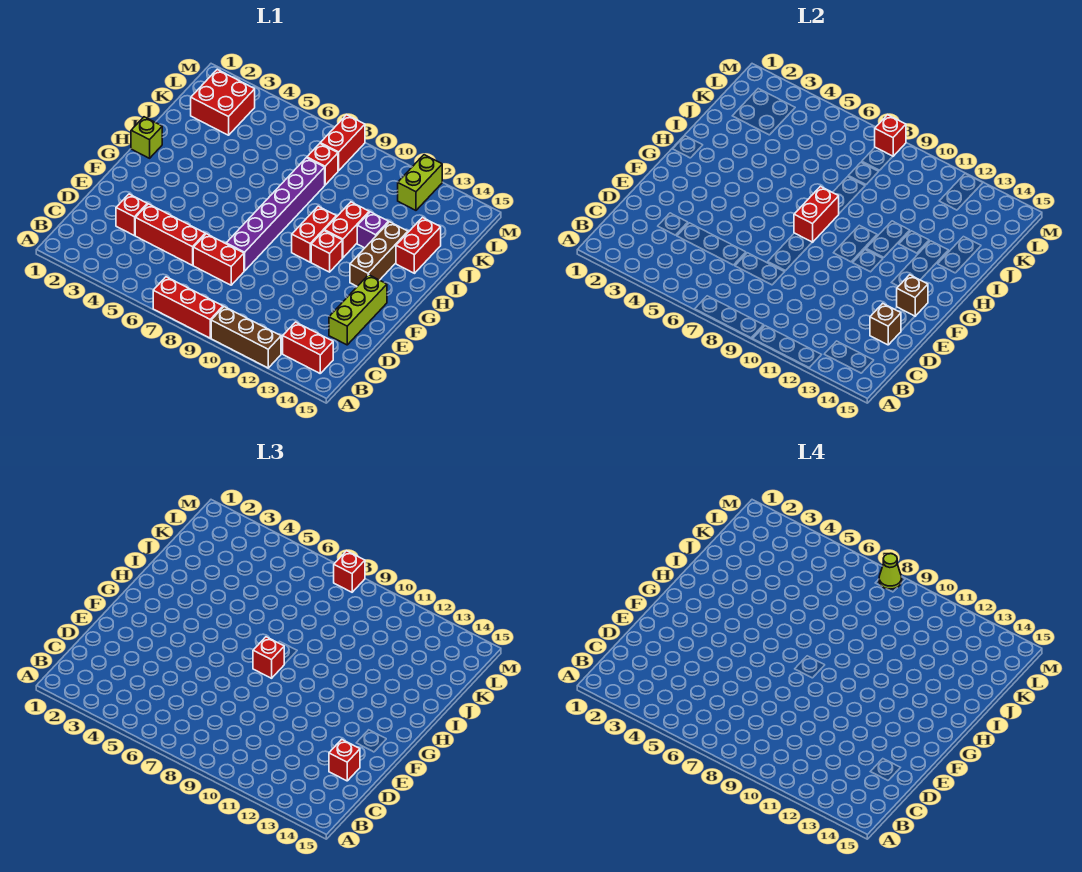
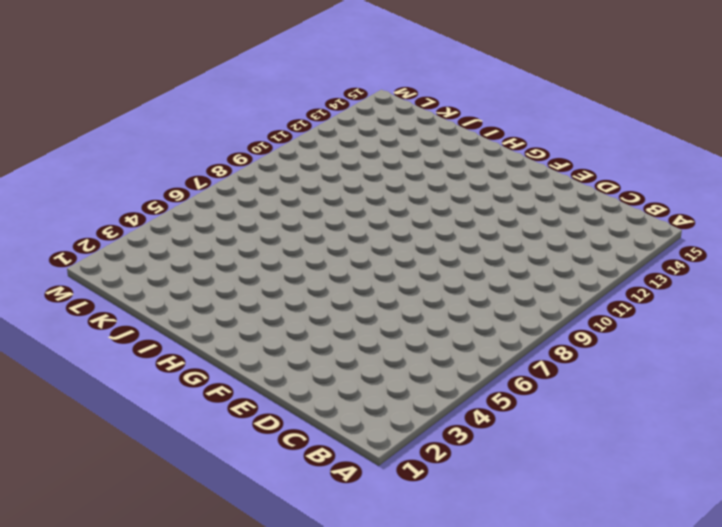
none -> red 1x3 brick [153,277,223,338]
none -> brown 1x3 brick [211,307,281,368]
none -> red 1x2 brick [283,322,333,373]

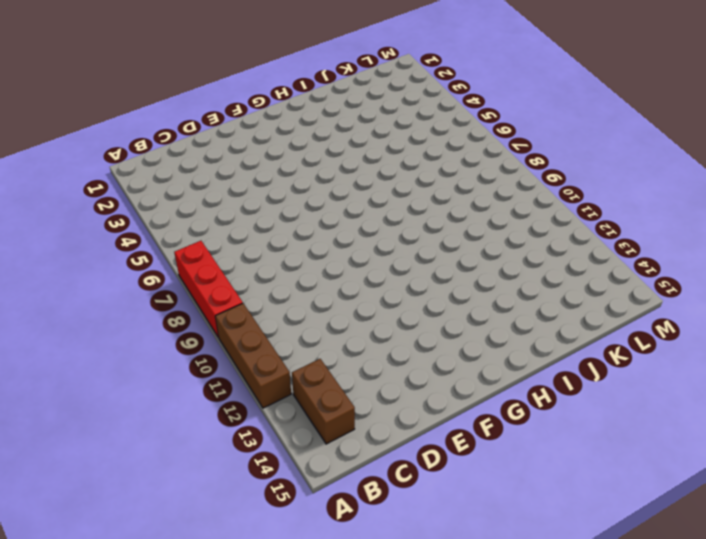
brown 1x2 brick [292,359,355,444] -> red 1x2 brick [283,322,333,373]
none -> red 1x1 brick [116,194,147,236]
none -> red 1x3 brick [135,204,205,265]
none -> red 1x2 brick [193,234,244,285]

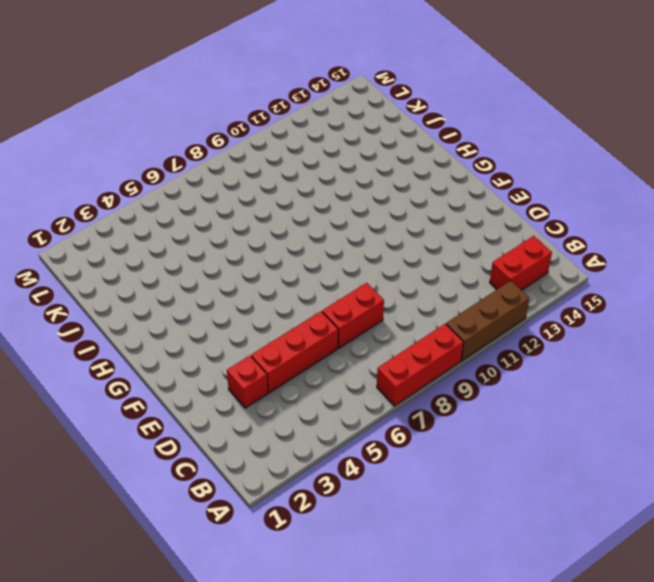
none -> lime 1x3 brick [329,275,387,345]
none -> purple 1x6 brick [226,158,325,271]
none -> red 1x2 brick [292,206,336,262]

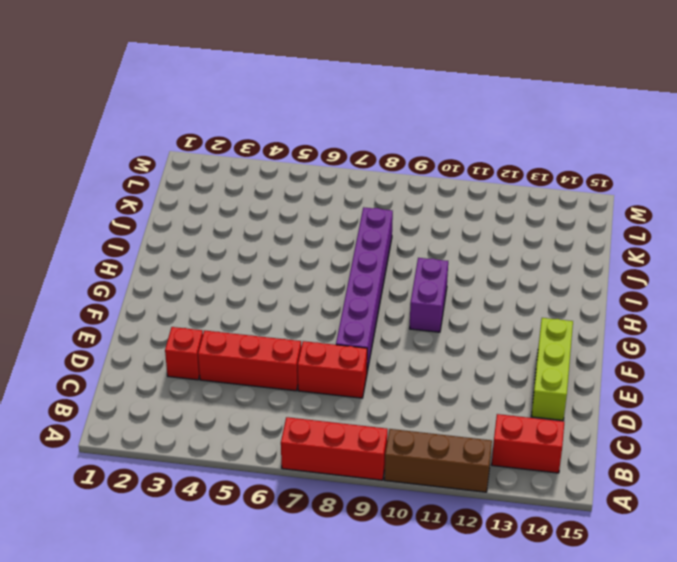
purple 1x2 brick [410,258,448,332] -> red 1x2 brick [292,206,336,262]
none -> red 1x1 brick [311,231,342,272]
none -> brown 1x3 brick [350,222,408,286]
none -> lime 1x1 brick [131,117,162,158]

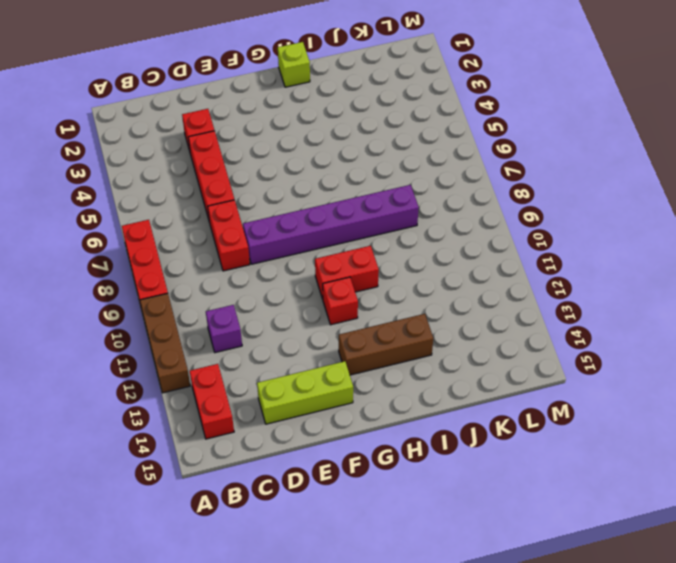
purple 1x1 brick [206,305,242,353] -> purple 1x1 brick moved to [357,212,389,248]
none -> red 1x2 brick [325,202,369,258]
none -> red 1x2 brick [396,217,441,273]
none -> red 2x2 brick [191,70,255,135]

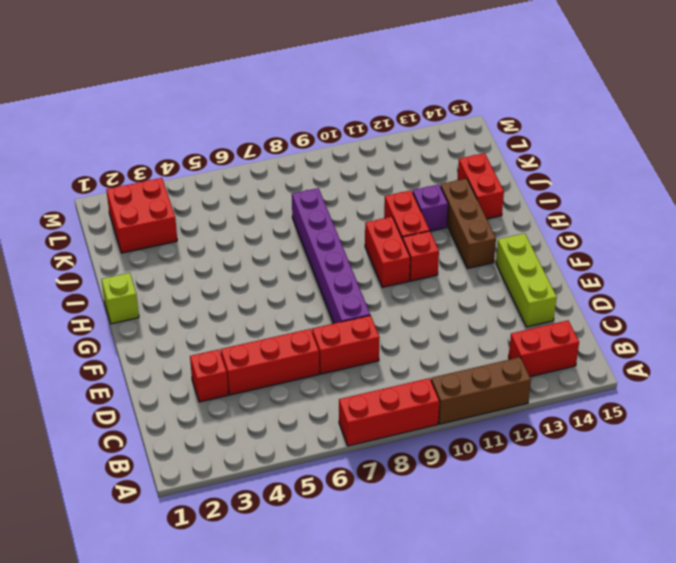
none -> red 1x1 brick [307,144,338,185]
none -> red 1x2 brick [320,115,365,171]
none -> lime 1x2 brick [398,155,442,210]

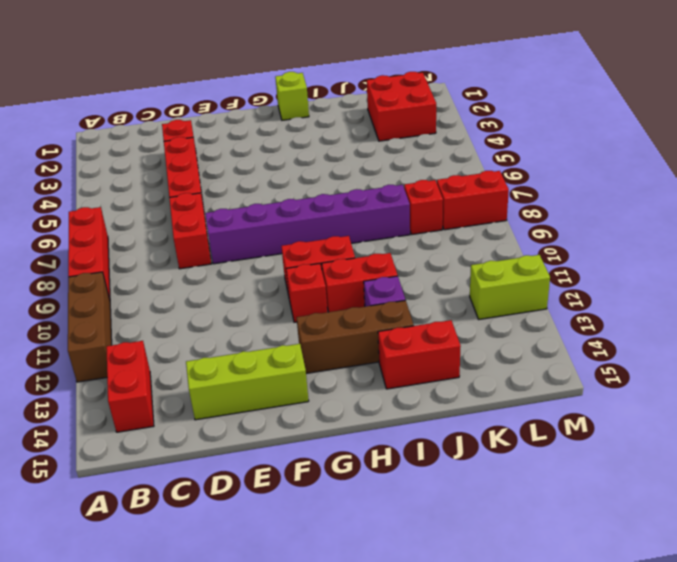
none -> brown 1x1 brick [870,303,901,345]
none -> brown 1x1 brick [897,275,928,316]
none -> red 1x2 brick [794,186,839,242]

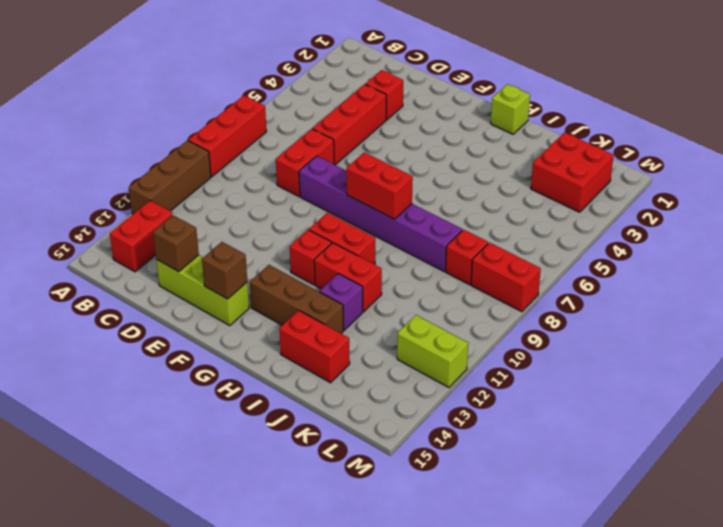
none -> red 1x1 brick [875,115,906,156]
none -> red 1x1 brick [329,739,360,781]
none -> red 1x1 brick [253,637,284,678]

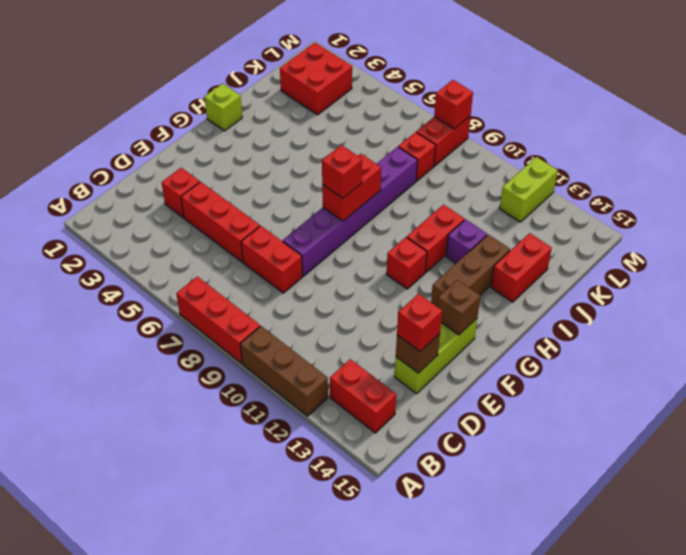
none -> red 1x2 brick [292,206,336,262]
none -> red 1x1 brick [334,551,365,592]
none -> lime 1x1 cone [879,554,902,589]

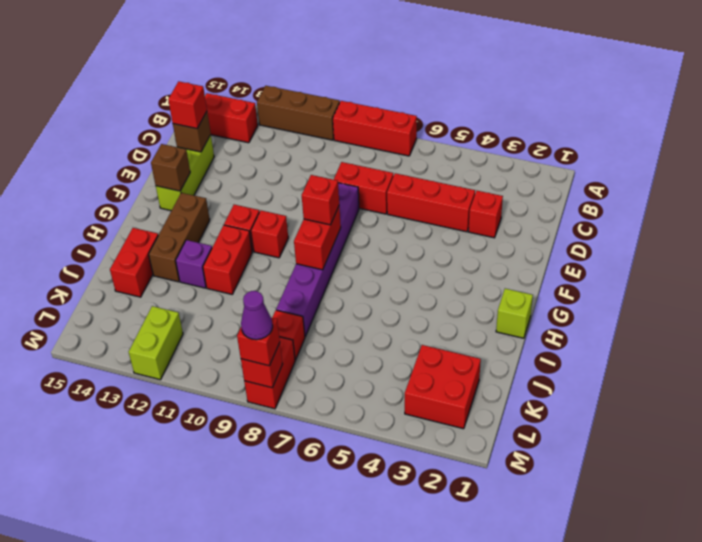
red 1x1 brick [251,210,288,258] -> red 1x2 brick [292,206,336,262]
purple 1x1 cone [241,291,273,340] -> lime 1x1 cone [879,554,902,589]

